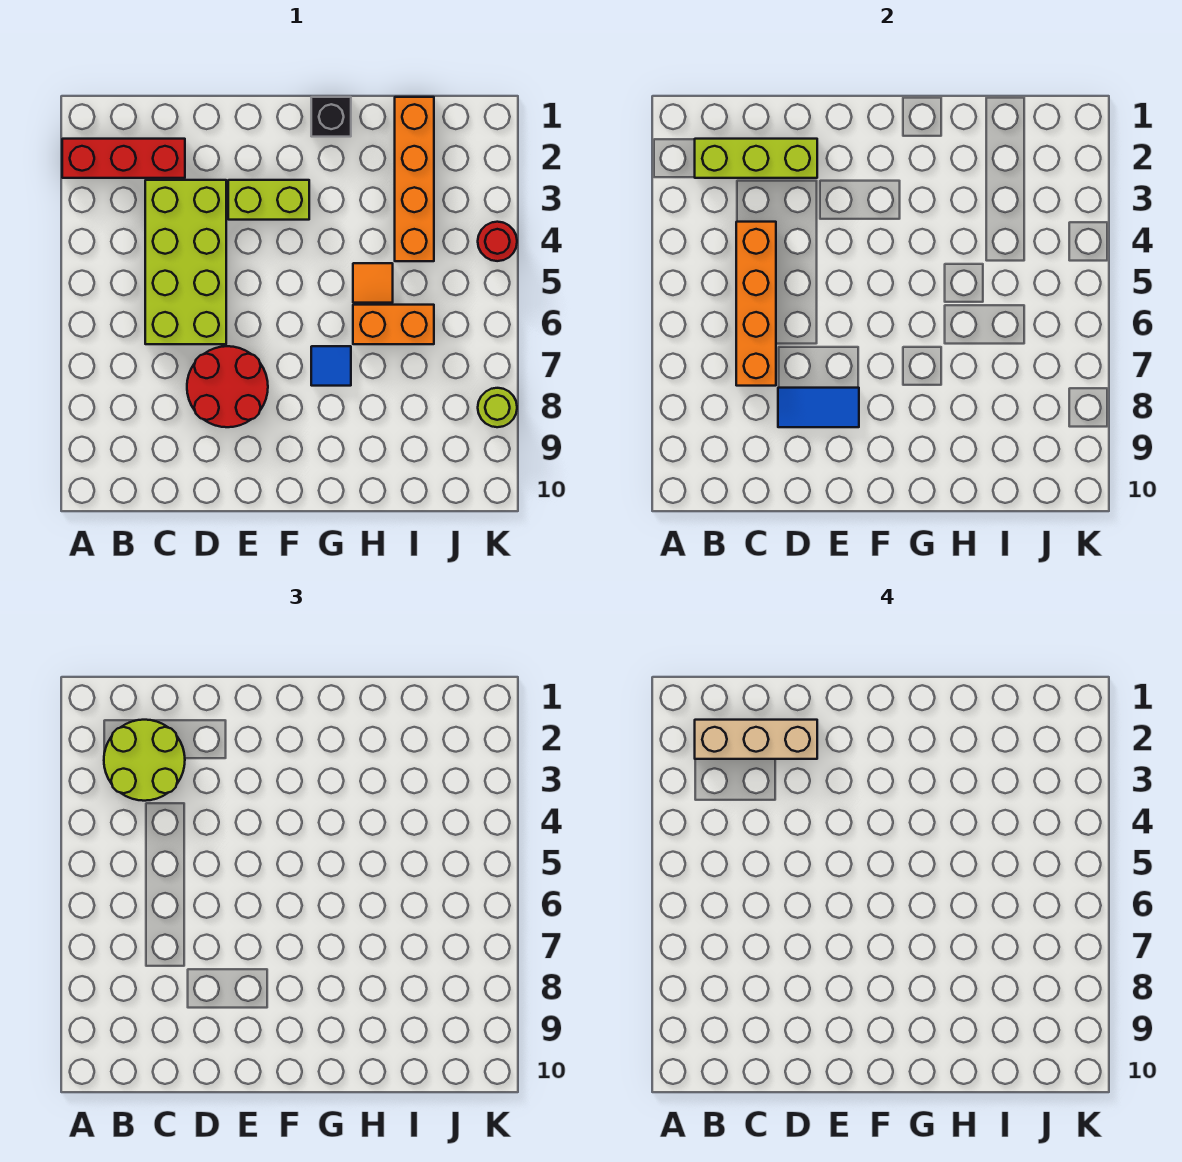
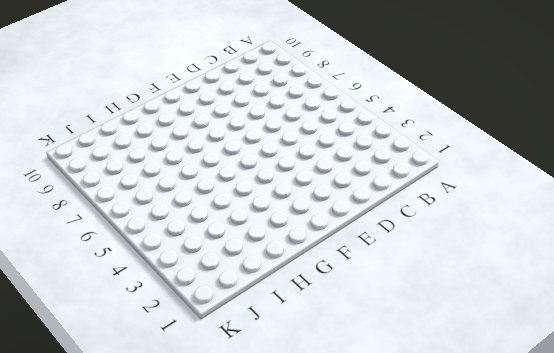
none -> red 1x3 brick [62,139,185,178]
none -> lime 2x4 brick [145,180,226,344]
none -> red 2x2 round brick [187,346,268,427]

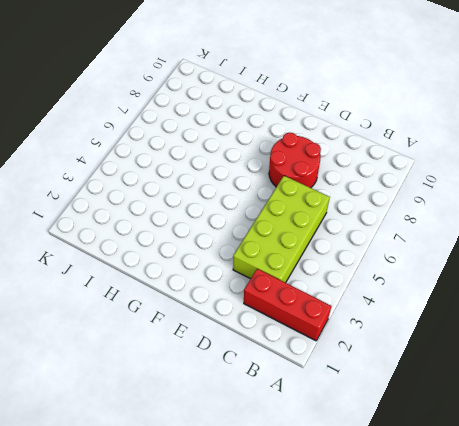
none -> lime 1x2 brick [228,180,309,220]
none -> black 1x1 brick [311,97,351,137]
none -> blue 1x1 tile [311,346,351,386]

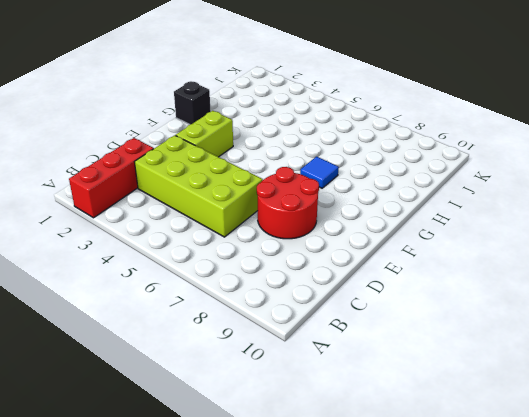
none -> orange 1x1 tile [353,263,393,303]
none -> orange 1x2 brick [353,305,434,344]
none -> orange 1x4 brick [395,97,434,261]

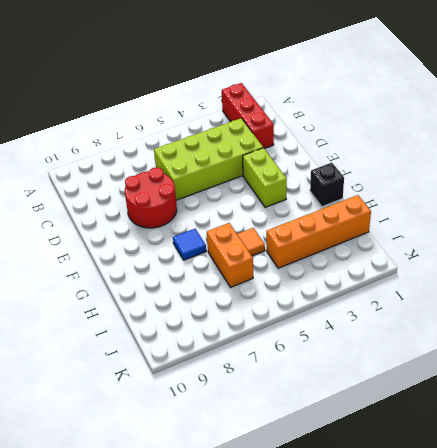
none -> red 1x1 round brick [478,222,517,261]
none -> lime 1x1 round brick [478,388,517,427]
none -> lime 1x3 brick [695,139,817,178]

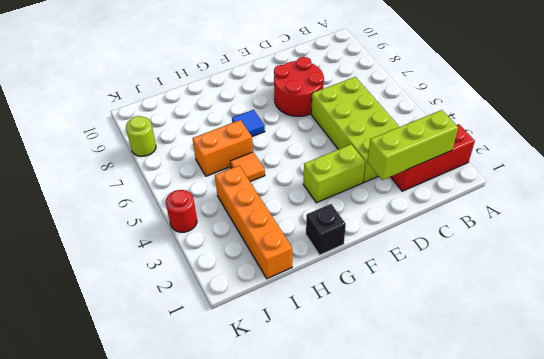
none -> orange 1x4 brick [736,222,776,386]
none -> blue 1x2 tile [778,388,859,427]
none -> lime 2x2 round brick [104,720,185,801]

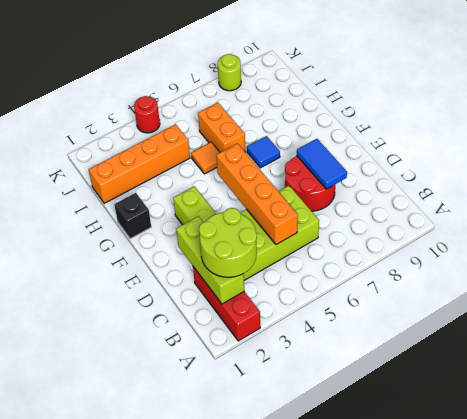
orange 1x4 brick [216,143,298,245] -> orange 1x4 brick turned to [736,222,776,386]
none -> tan 1x3 brick [695,720,817,759]

